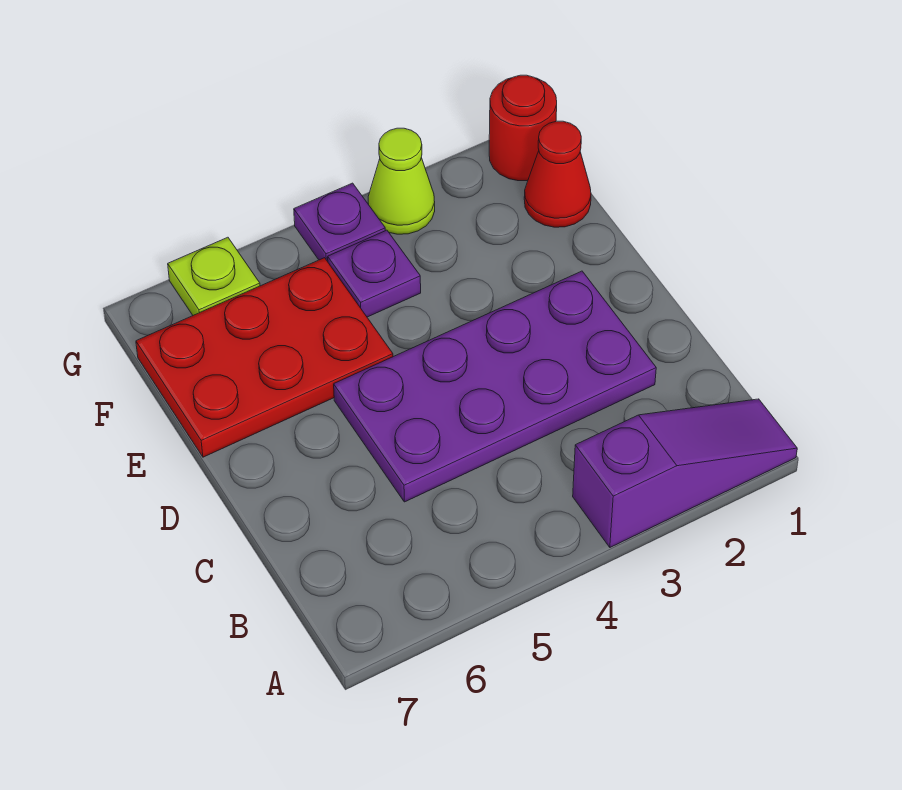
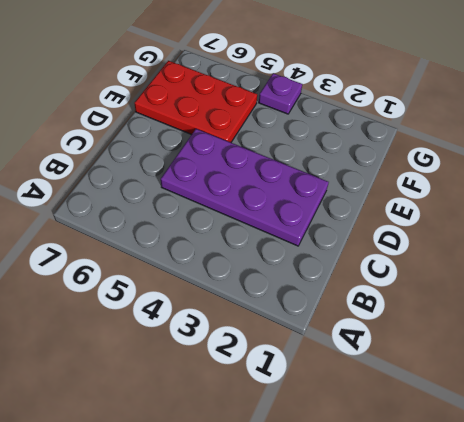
none -> purple 1x3 slope [573,399,797,547]
none -> red 1x1 cone [524,121,591,227]

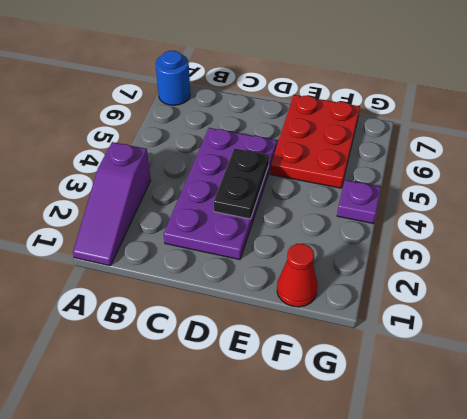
blue 1x1 round brick [156,51,190,105] -> none
black 1x2 plate [214,148,269,219] -> none
none -> purple 1x1 plate [328,230,421,317]
none -> red 1x1 round brick [489,75,557,181]

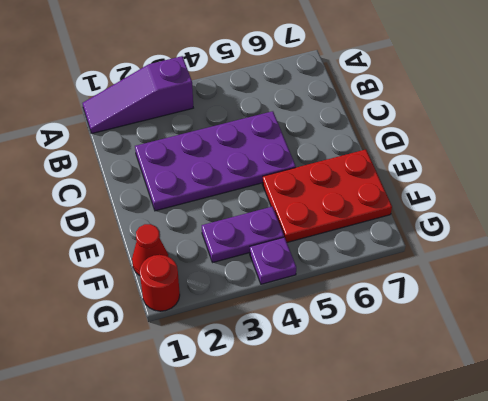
purple 1x2 plate [202,207,284,262] -> purple 1x1 plate [328,230,421,317]
none -> lime 1x1 cone [368,128,435,234]
none -> lime 1x1 plate [168,237,260,315]

